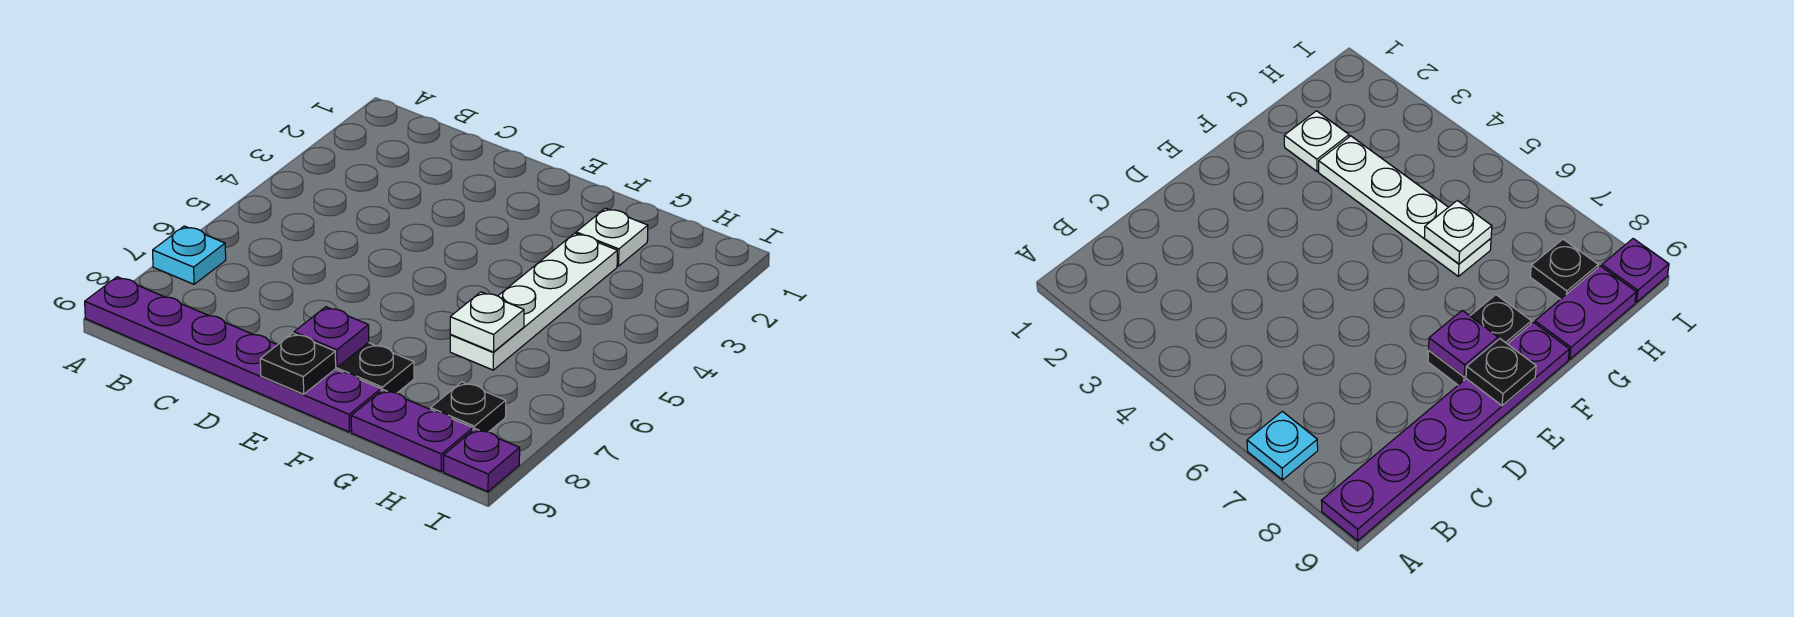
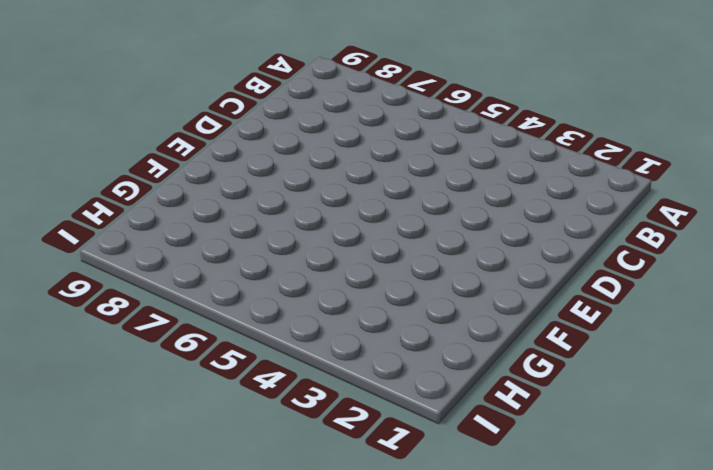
none -> cyan 1x1 plate [153,226,226,284]
none -> purple 1x6 plate [85,277,381,432]

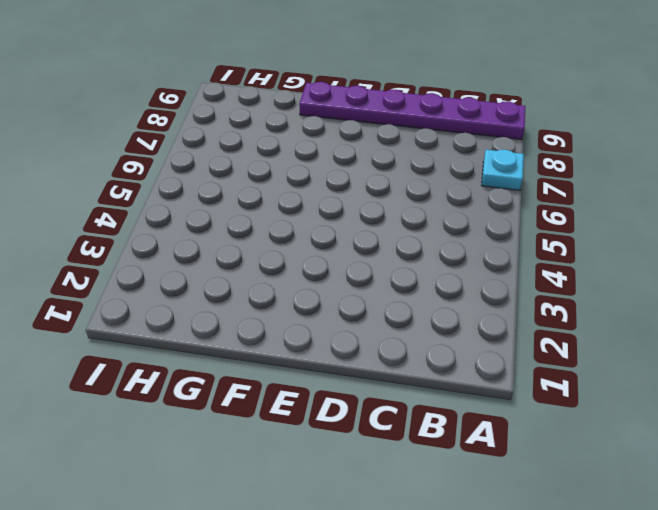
none -> black 1x2 plate [336,343,414,393]
none -> white 1x1 plate [576,208,648,266]

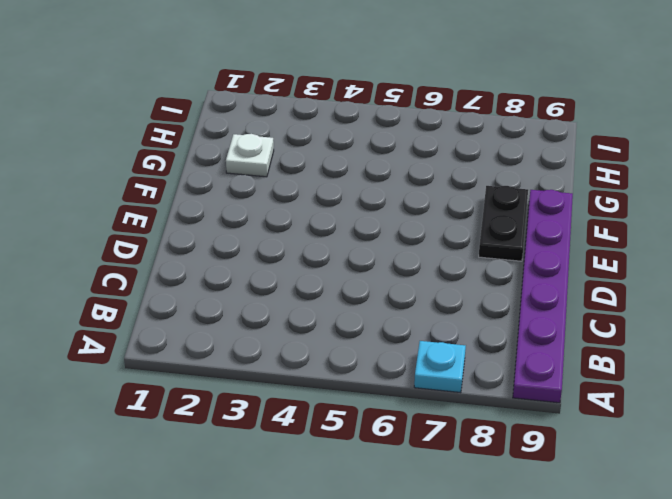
none -> white 1x4 plate [450,233,617,370]
none -> purple 1x2 plate [351,390,473,471]

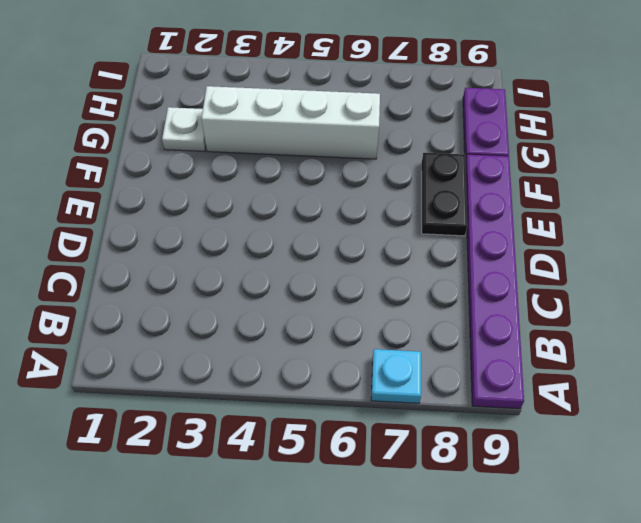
white 1x4 brick [202,86,380,159] -> white 1x4 plate [450,233,617,370]
none -> black 1x1 plate [431,382,506,432]
none -> purple 1x1 plate [444,429,520,492]

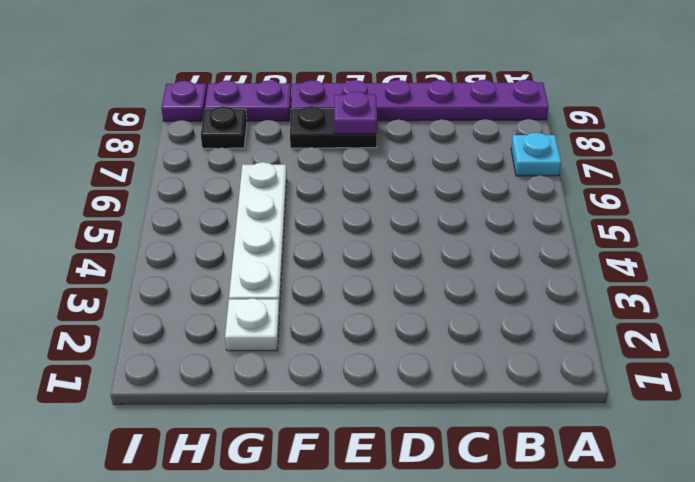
none -> black 1x1 plate [260,333,336,394]
none -> white 1x1 plate [450,292,524,352]

